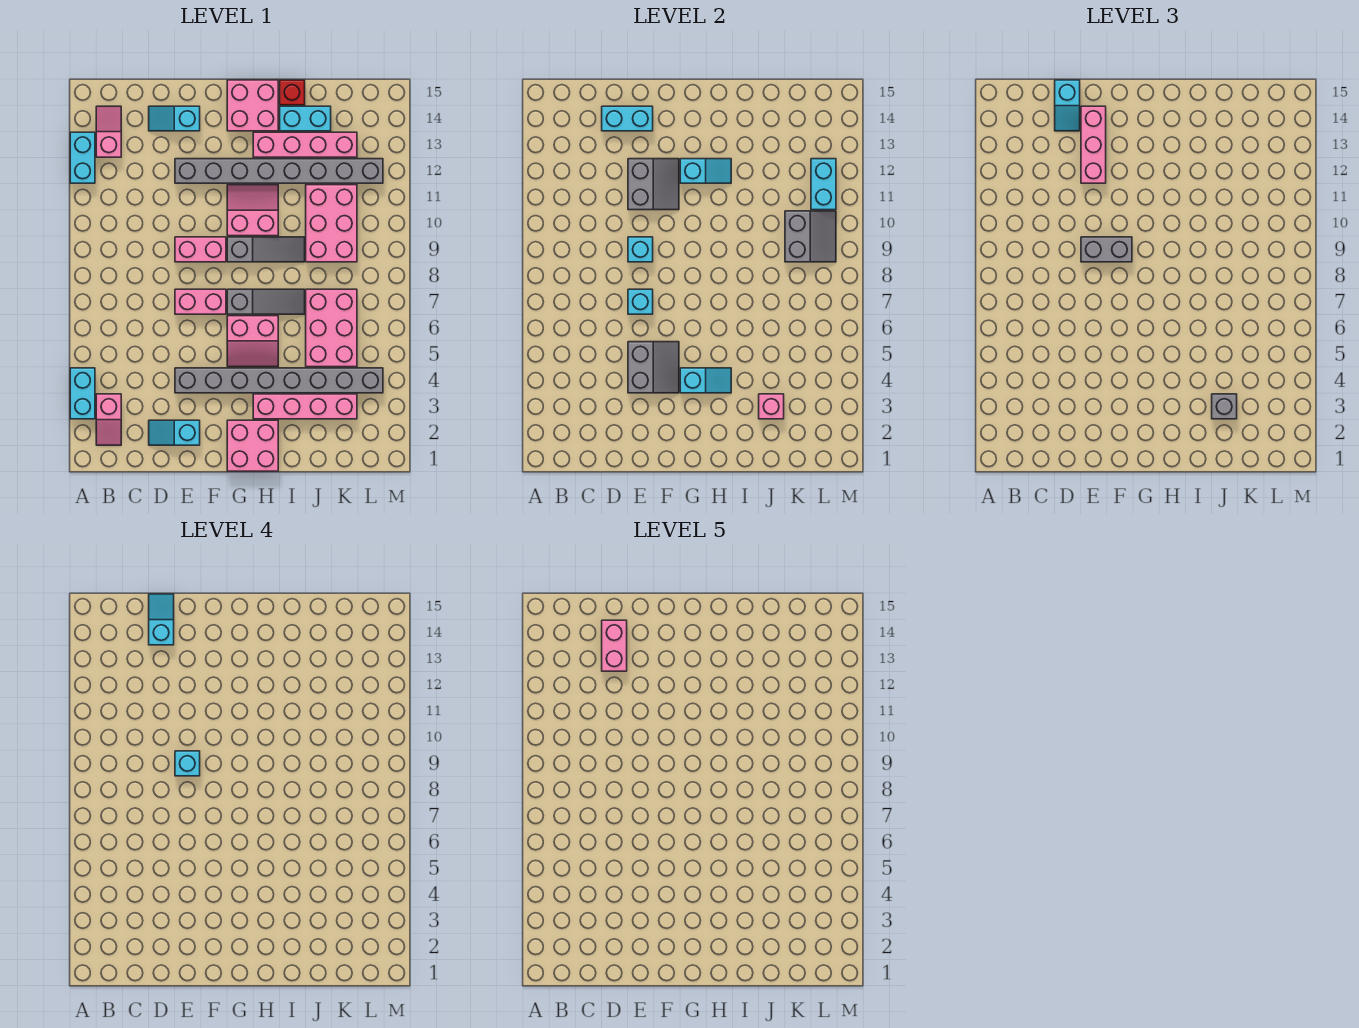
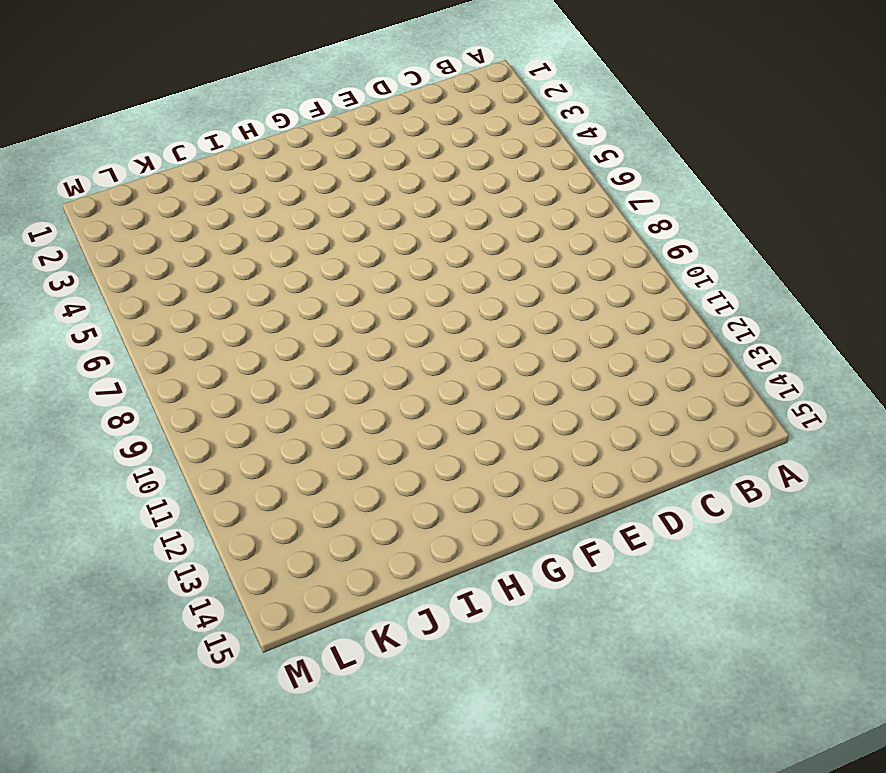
none -> cyan 1x2 brick [70,368,95,419]
none -> cyan 1x2 brick [70,132,95,183]
none -> pink 1x2 slope [96,394,121,445]
none -> pink 1x2 slope [96,106,121,157]

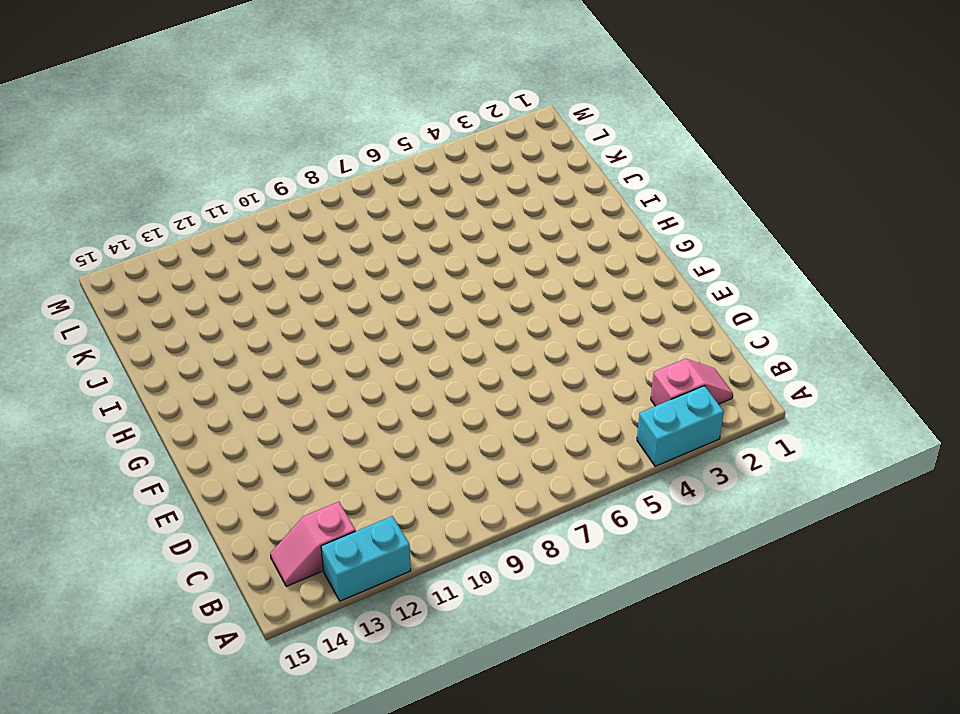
none -> cyan 1x2 slope [149,420,200,445]
none -> cyan 1x2 slope [149,106,200,131]
none -> grey 1x8 brick [175,368,383,393]
none -> pink 1x2 brick [175,289,226,314]

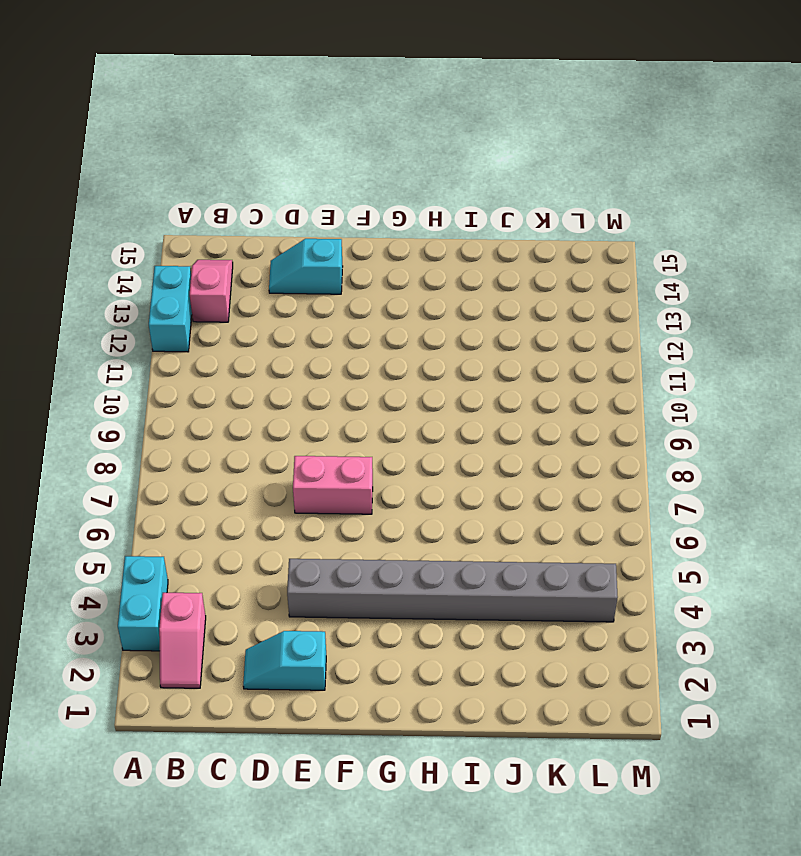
none -> pink 1x2 brick [175,237,226,262]
none -> grey 1x8 brick [175,159,383,183]
none -> pink 2x2 brick [227,420,278,471]
none -> pink 2x2 slope [227,316,278,367]

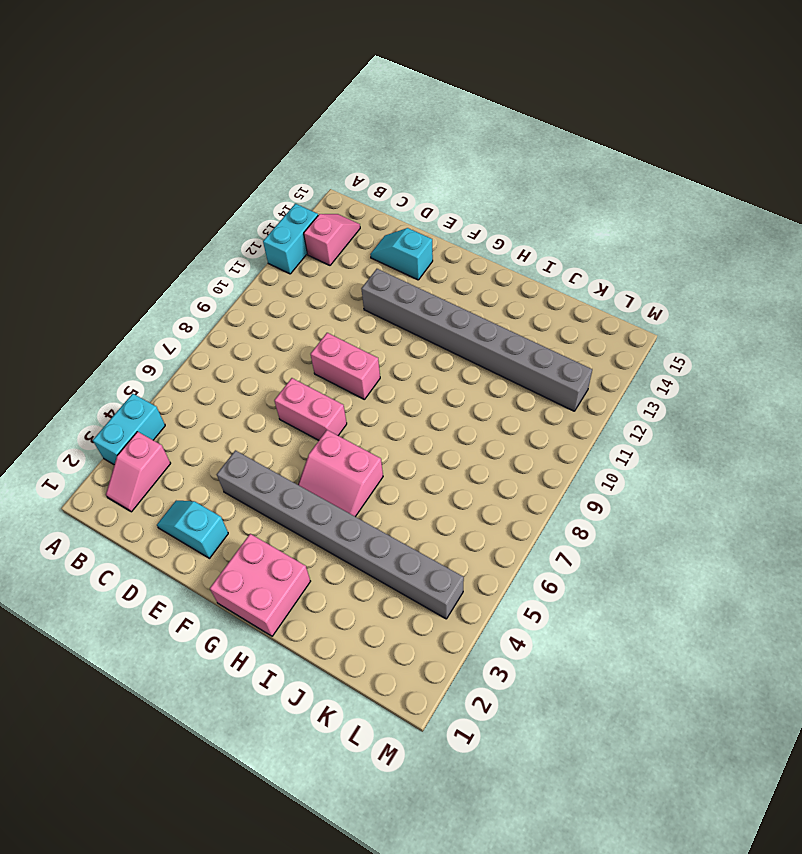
none -> grey 1x3 slope [227,289,305,314]
none -> grey 1x3 slope [227,237,305,262]
none -> pink 2x2 slope [227,185,278,236]
none -> pink 2x2 brick [227,80,278,131]

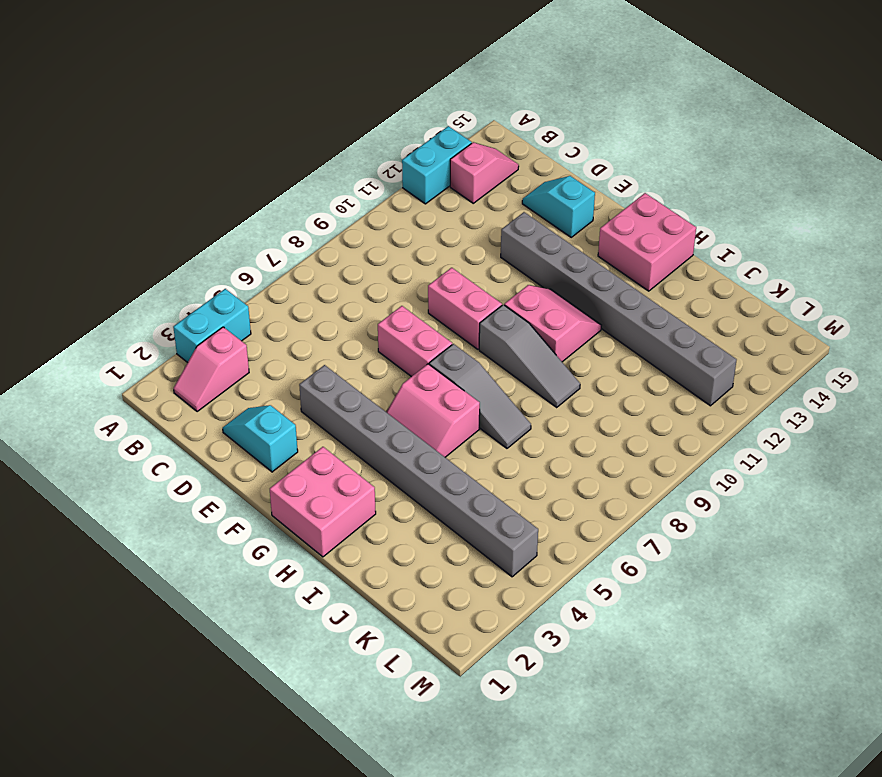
none -> pink 1x4 brick [253,394,357,419]
none -> pink 1x4 brick [253,132,357,157]
none -> cyan 1x2 brick [280,106,331,131]
none -> red 1x1 brick [280,80,305,105]

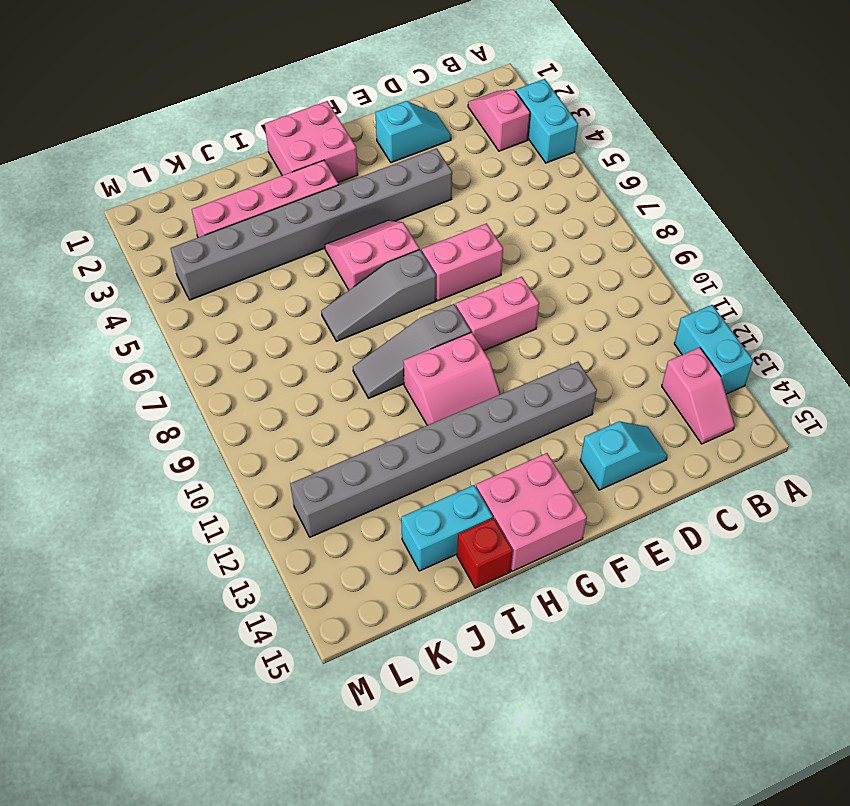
none -> pink 1x4 brick [253,132,357,157]
none -> pink 2x3 brick [306,289,357,367]
none -> pink 2x3 brick [306,185,357,262]
none -> cyan 1x2 brick [602,106,653,131]

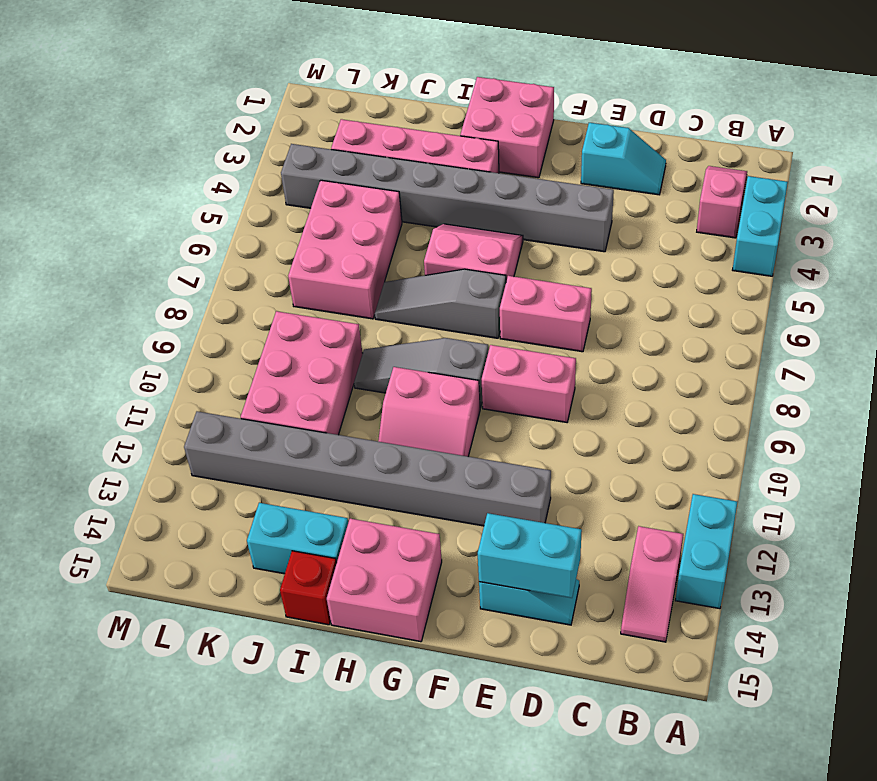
none -> pink 1x4 brick [253,132,357,157]
none -> grey 2x2 slope [628,342,679,393]
none -> cyan 1x1 brick [628,289,653,314]
none -> cyan 1x1 brick [628,237,653,262]

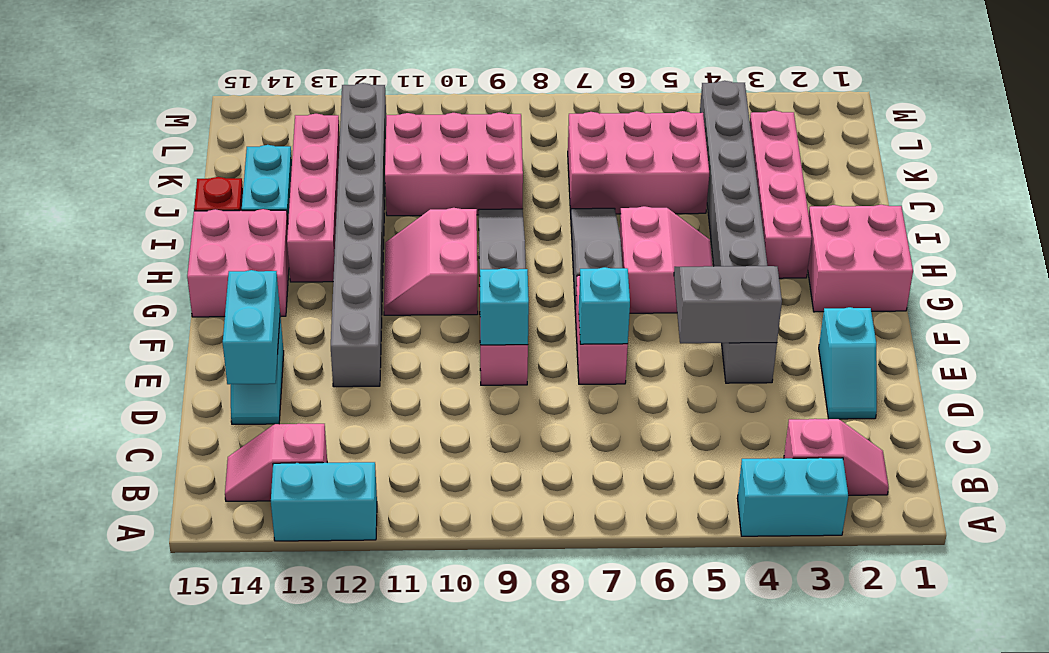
none -> grey 2x2 slope [628,159,679,210]
none -> cyan 1x2 slope [680,368,731,393]
none -> cyan 1x2 slope [680,159,731,183]
none -> pink 1x1 brick [759,394,784,419]

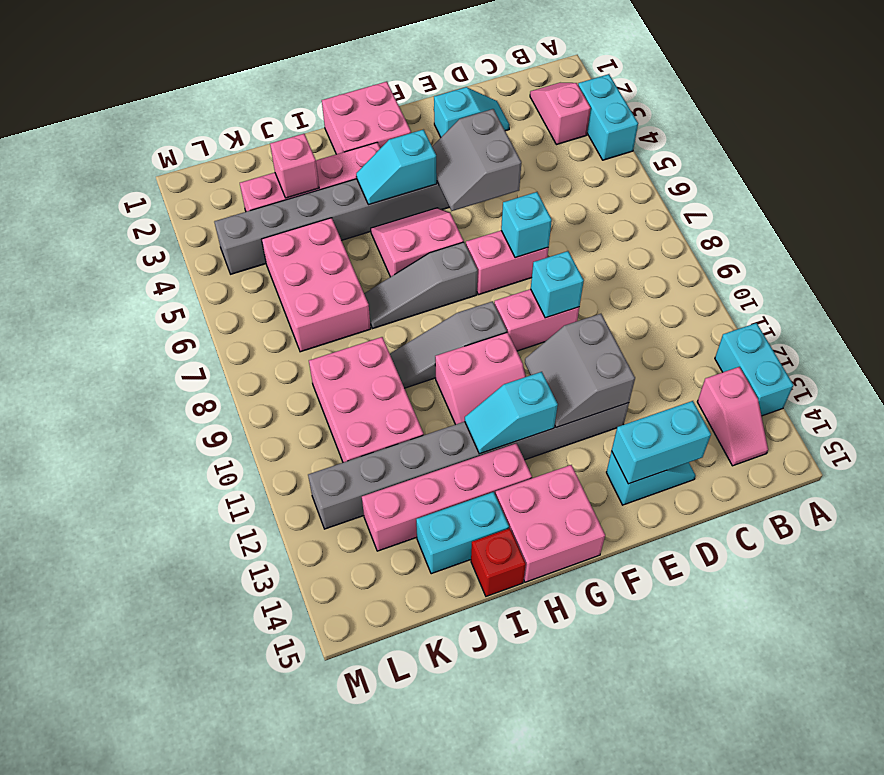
none -> grey 2x2 slope [785,211,836,262]
none -> cyan 1x2 brick [811,159,836,210]
none -> cyan 1x2 slope [1055,80,1080,131]
none -> grey 1x2 brick [1081,237,1132,262]

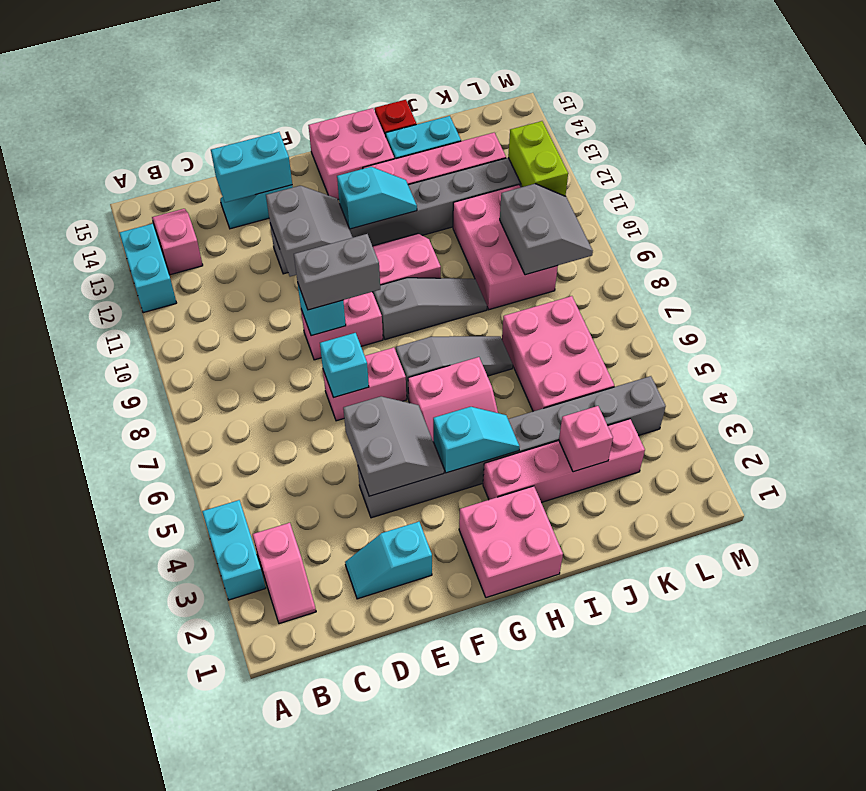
lime 1x2 brick [508,121,568,196] -> cyan 1x2 brick [811,159,836,210]
none -> cyan 1x2 slope [1055,80,1080,131]
none -> pink 1x3 brick [1081,106,1106,183]
none -> grey 1x1 brick [1212,394,1237,419]
none -> cyan 1x2 slope [149,594,174,645]

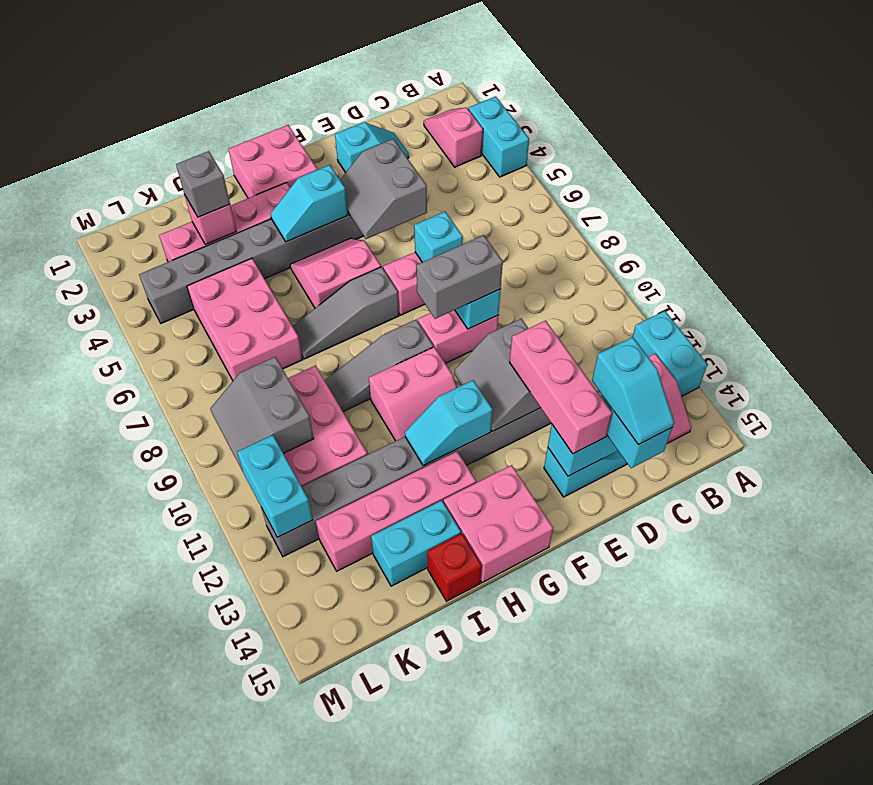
none -> cyan 1x1 brick [175,751,200,776]
none -> pink 1x2 brick [602,620,627,671]

